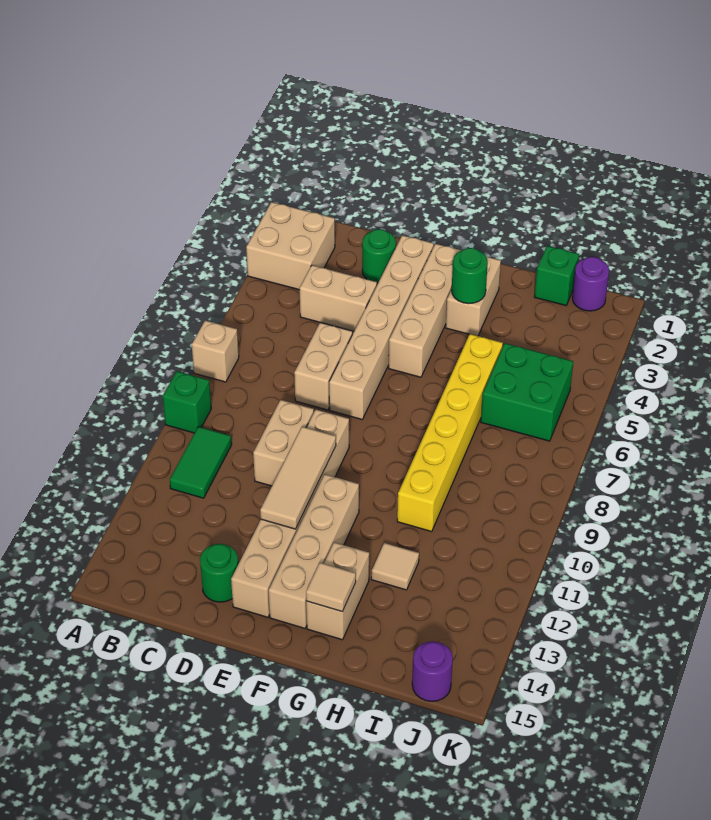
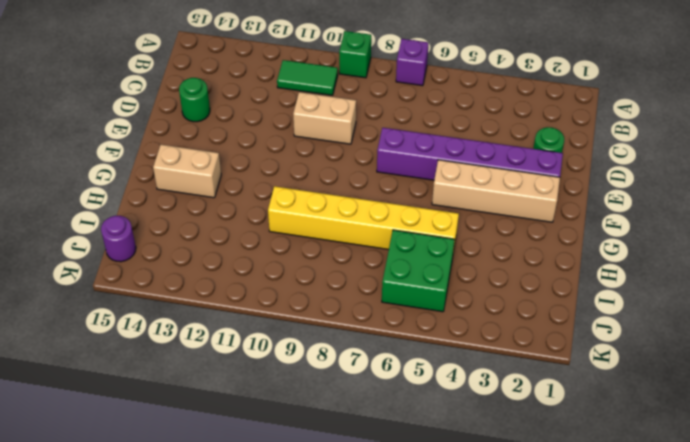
purple 1x1 brick [396,39,429,86] -> tan 1x1 brick [192,320,239,382]
purple 1x6 brick [377,128,563,180] -> tan 1x6 brick [329,235,434,419]
none -> tan 2x2 brick [246,202,335,290]
none -> tan 1x2 brick [300,265,377,331]
none -> tan 1x2 brick [294,323,352,410]

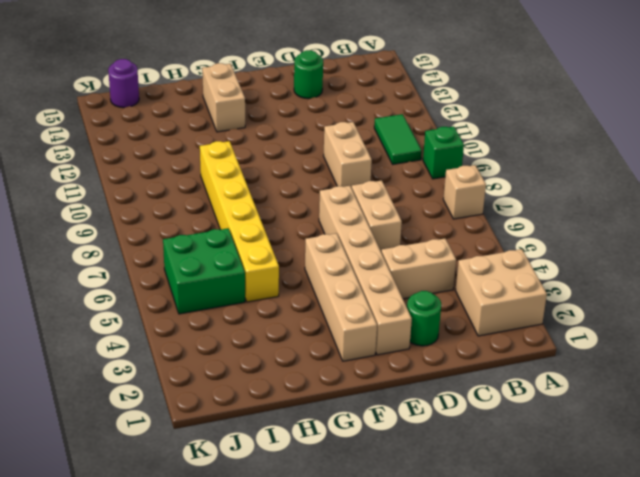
none -> tan 1x6 brick [231,410,349,617]
none -> tan 1x4 brick [269,474,359,628]
none -> tan 1x2 brick [446,257,501,336]

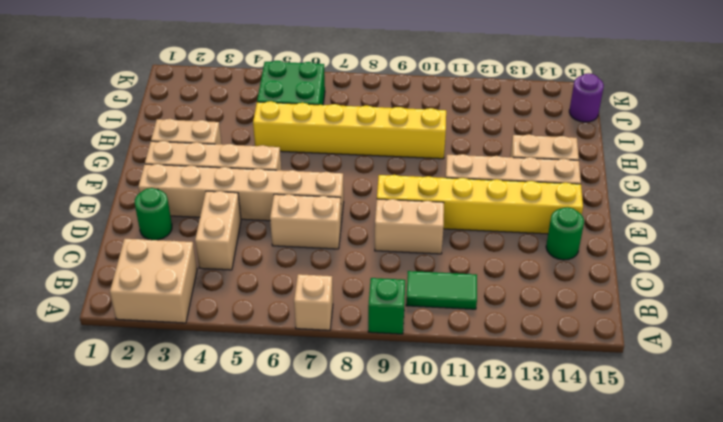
yellow 1x6 brick [377,175,583,234] -> tan 1x6 brick [231,410,349,617]
none -> tan 1x1 tile [371,543,419,590]
none -> green 1x1 brick [535,246,579,306]
none -> purple 1x1 round brick [572,257,609,311]

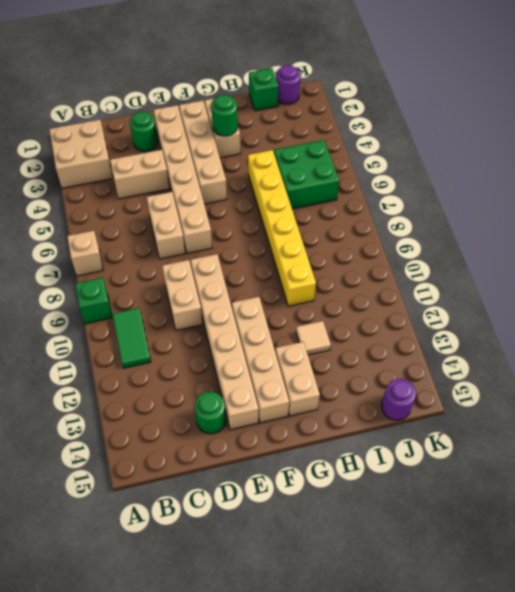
none -> tan 1x3 tile [260,427,336,529]
none -> tan 1x1 tile [306,563,356,611]

